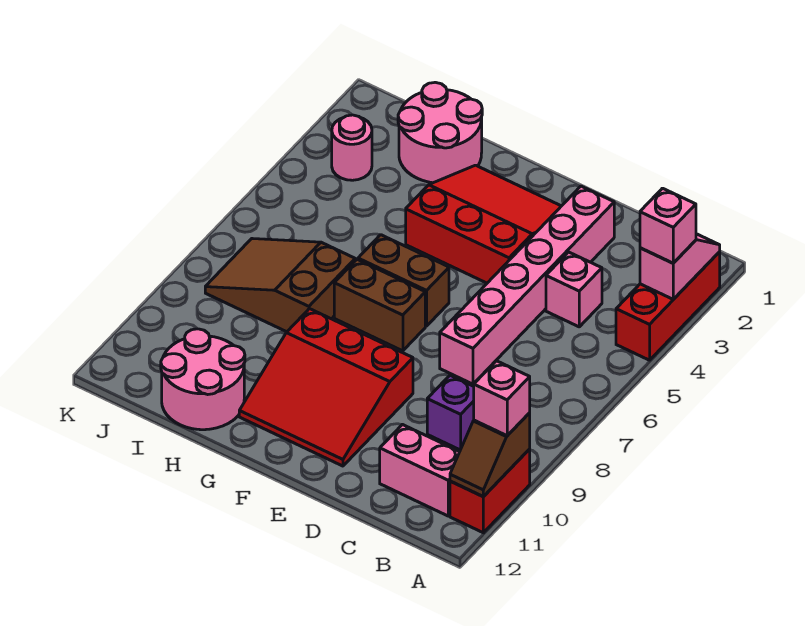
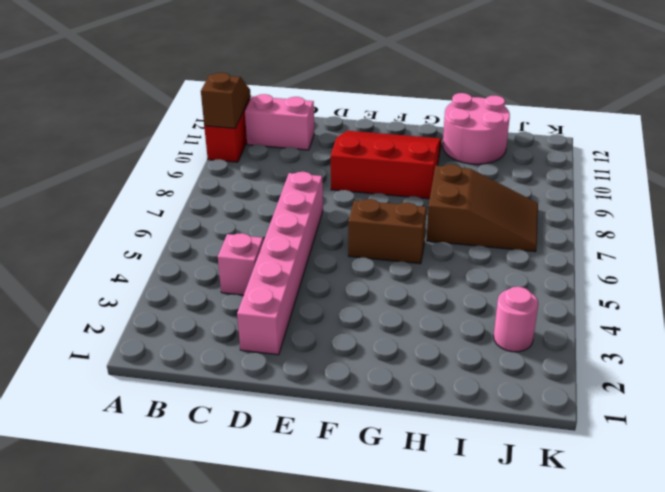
none -> red 1x3 brick [616,252,720,360]
none -> purple 1x1 brick [427,375,474,450]
none -> red 3x3 slope [406,165,561,283]

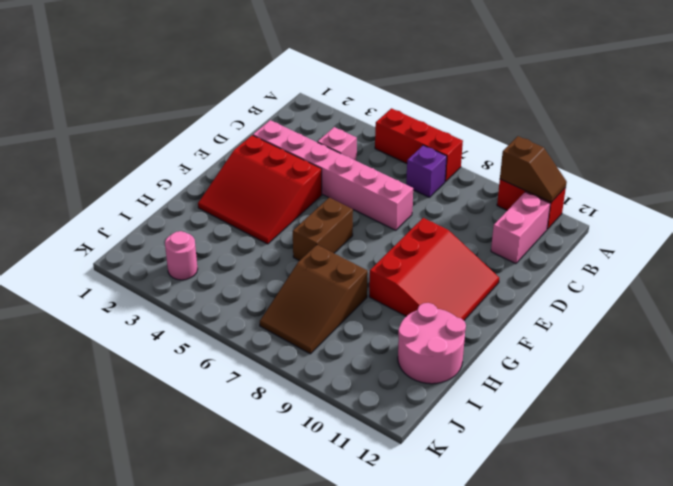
red 1x3 brick [375,108,463,182] -> red 1x3 brick moved to [616,252,720,360]
purple 1x1 brick [406,145,447,197] -> purple 1x1 brick moved to [427,375,474,450]
red 3x3 slope [198,135,322,244] -> red 3x3 slope turned to [406,165,561,283]
none -> brown 1x2 brick [334,260,425,351]
none -> pink 2x2 round brick [398,82,482,183]
none -> pink 1x2 slope [640,234,720,299]

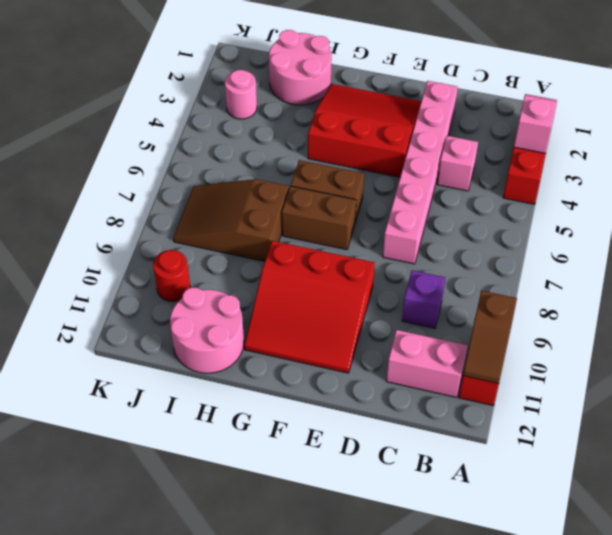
red 1x1 round brick [153,250,190,302] -> none
none -> pink 1x1 brick [640,188,696,263]
none -> pink 1x1 brick [474,361,530,436]

